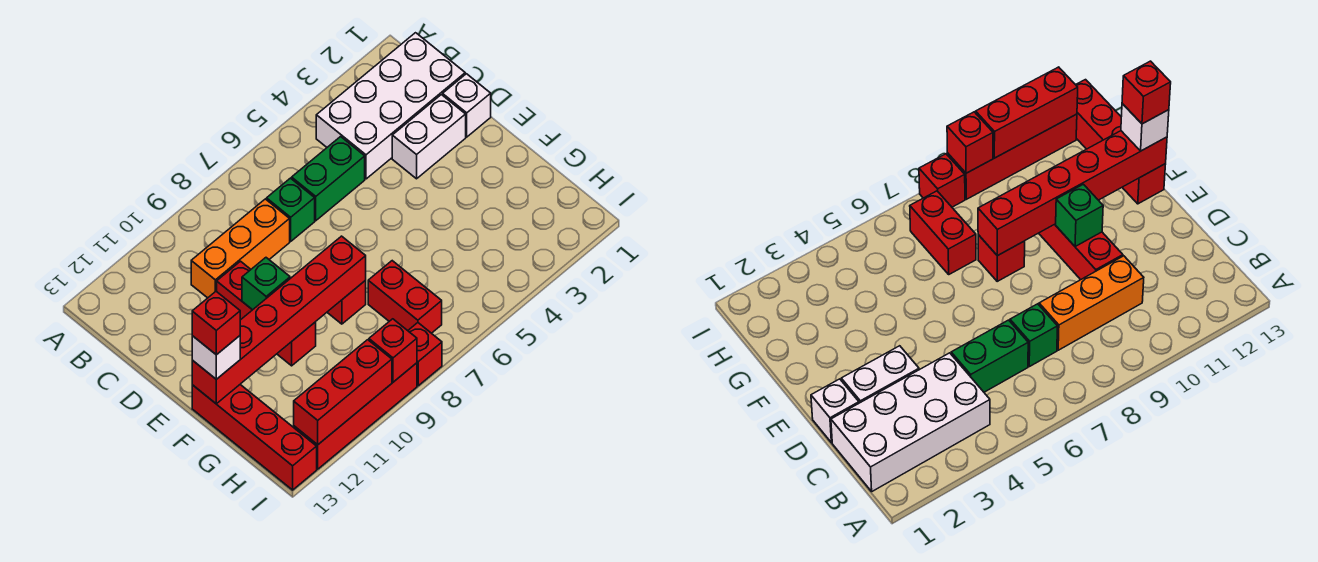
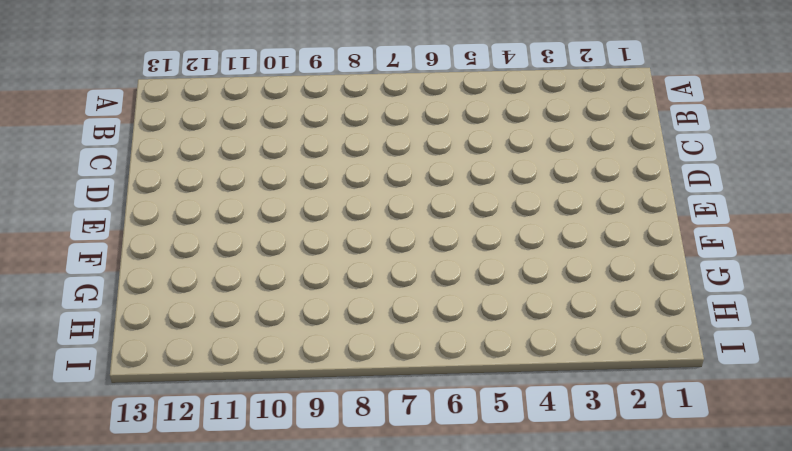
none -> white 2x4 brick [316,33,465,179]
none -> green 1x2 brick [292,137,365,221]
none -> green 1x1 brick [267,178,315,241]

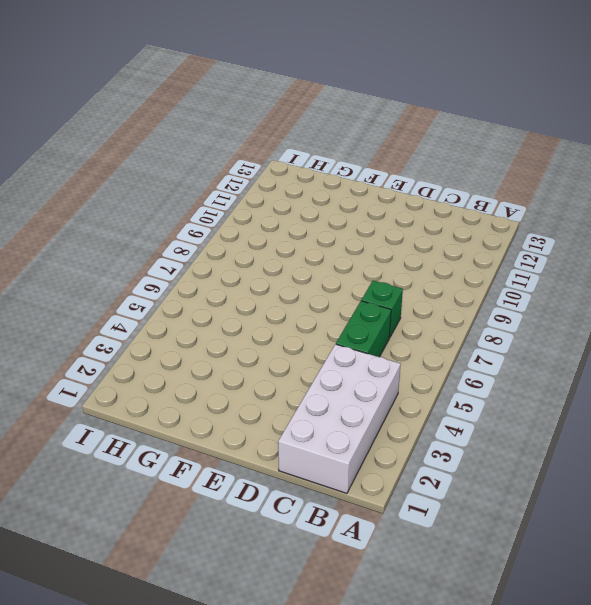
none -> orange 1x3 brick [191,199,290,298]
none -> white 1x1 brick [443,74,491,137]
none -> white 1x2 brick [392,95,466,179]

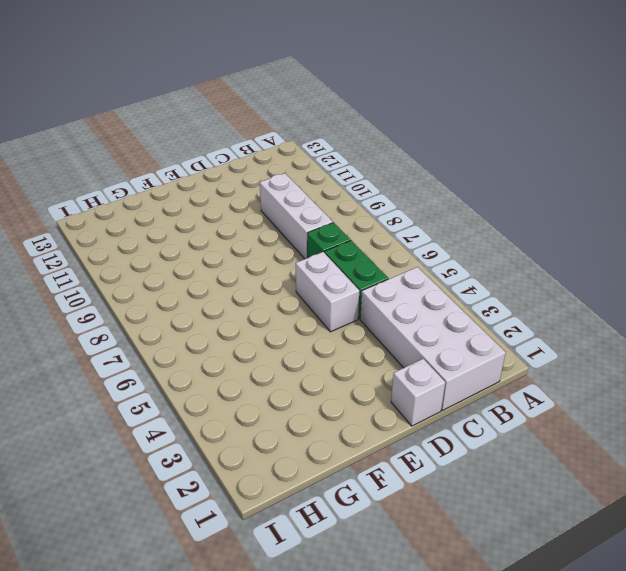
white 1x3 brick [260,173,333,259] -> orange 1x3 brick [191,199,290,298]
white 1x2 brick [296,252,359,332] -> white 1x2 brick moved to [392,95,466,179]
none -> red 1x3 brick [217,261,316,366]
none -> red 1x1 brick [327,280,366,324]
none -> red 1x4 brick [192,385,317,490]

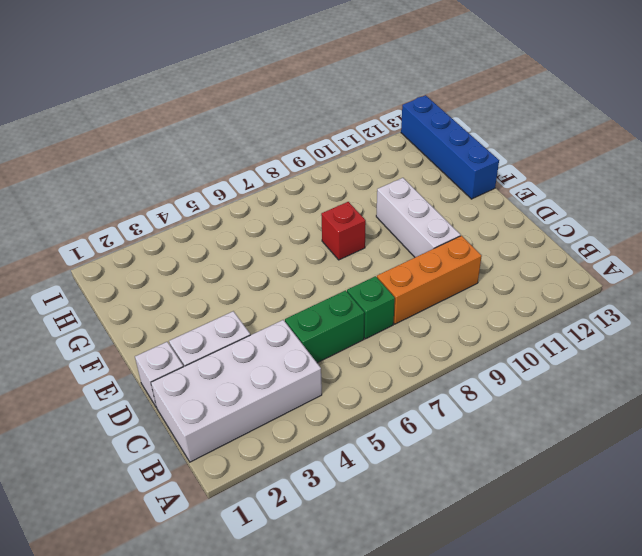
white 1x3 brick [376,178,460,257] -> red 1x3 brick [217,261,316,366]
blue 1x4 brick [401,95,499,199] -> red 1x4 brick [192,385,317,490]
none -> red 1x2 brick [368,261,442,333]
none -> red 1x1 brick [408,323,442,386]
none -> red 1x4 brick [294,363,417,469]

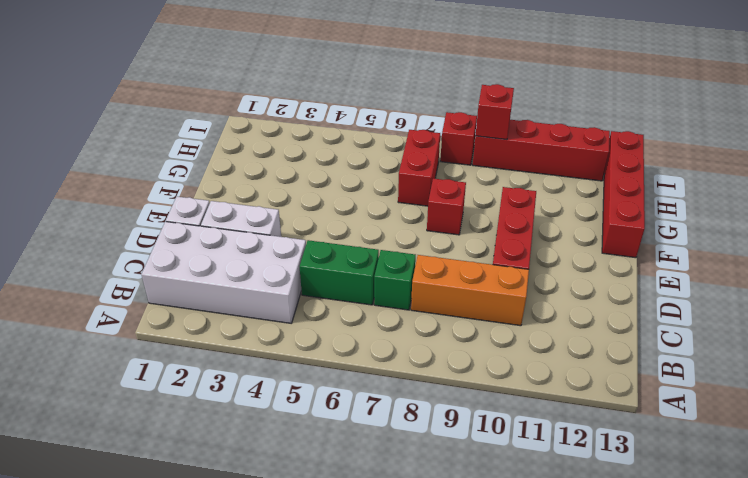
none -> green 1x1 brick [242,258,290,310]
none -> red 1x6 brick [192,236,366,404]
none -> red 1x3 brick [294,340,392,445]

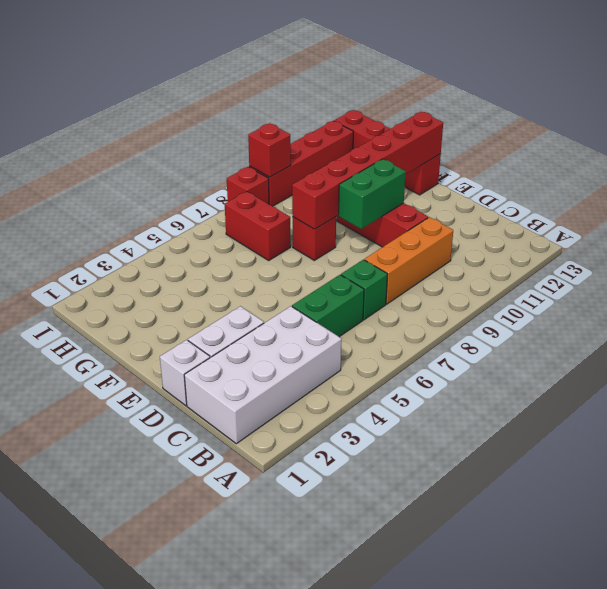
green 1x2 brick [339,159,406,229] -> green 1x1 brick [242,258,290,310]
none -> red 1x3 brick [294,340,392,445]
none -> white 1x1 brick [192,336,240,379]
none -> red 1x1 brick [192,291,240,355]

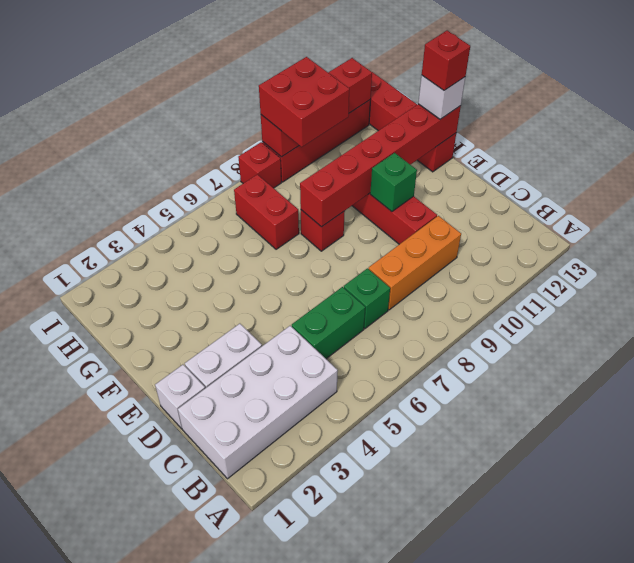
red 2x2 brick [259,57,349,147] -> none

